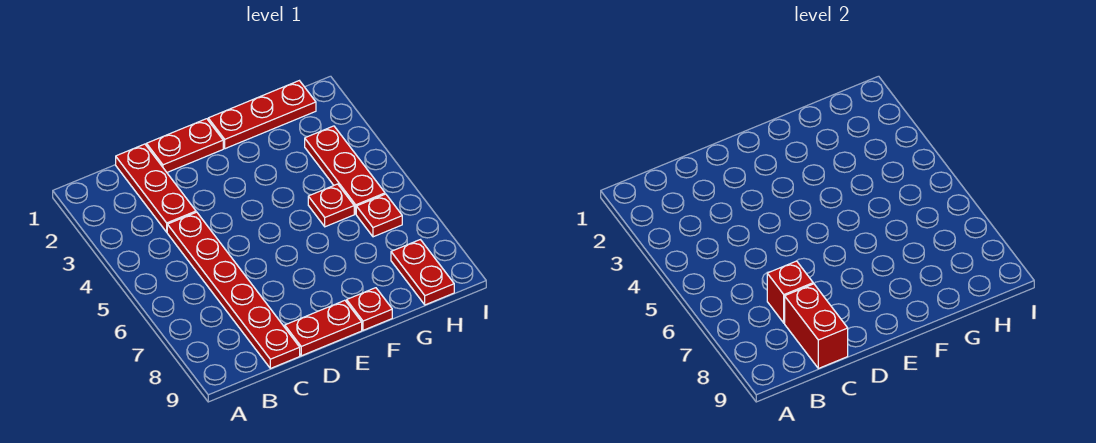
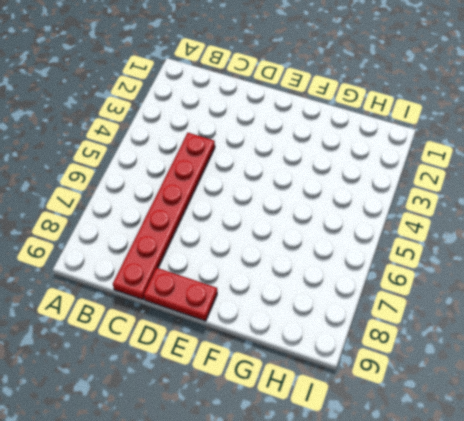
none -> red 1x3 plate [116,144,196,232]
none -> red 1x2 plate [146,119,223,172]
none -> red 1x3 plate [208,81,316,149]

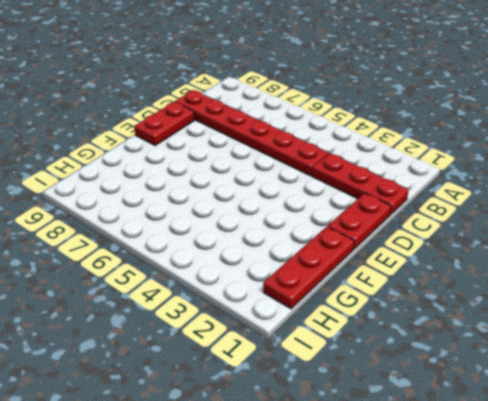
none -> red 1x1 plate [347,288,392,330]
none -> red 1x1 plate [308,184,354,227]
none -> red 1x3 plate [305,126,385,214]

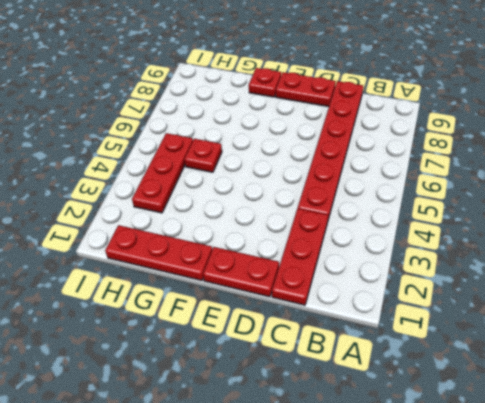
none -> red 1x1 plate [356,194,402,237]
none -> red 1x2 plate [391,240,454,305]
none -> red 1x1 brick [767,261,813,323]

